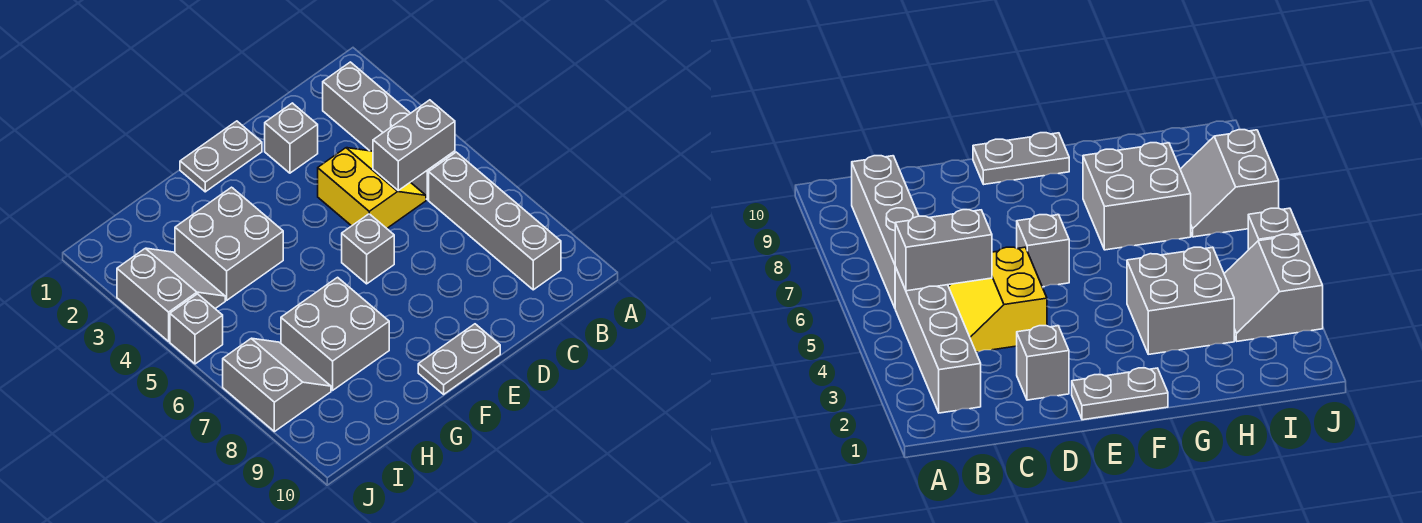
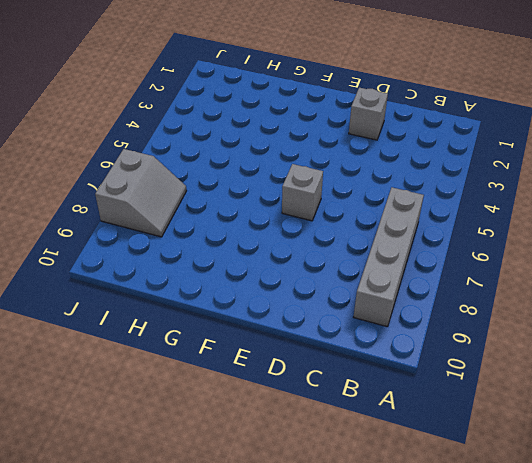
none -> grey 1x4 brick [323,62,455,200]
none -> yellow 2x2 slope [318,148,426,228]
none -> grey 1x2 plate [180,121,262,192]

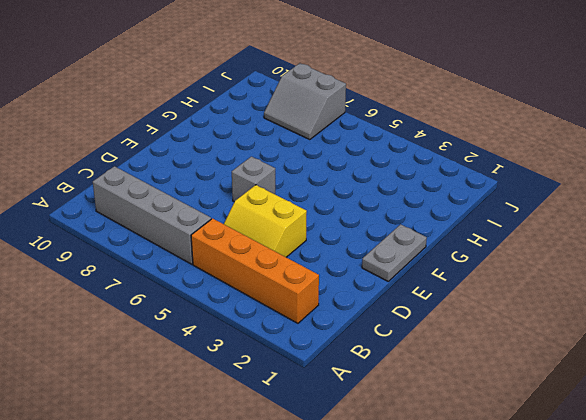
orange 1x4 brick [191,218,319,323] -> grey 1x4 brick [323,62,455,200]
none -> grey 1x1 brick [265,103,318,173]
none -> grey 1x2 plate [418,324,500,394]
none -> grey 2x2 brick [175,187,283,300]

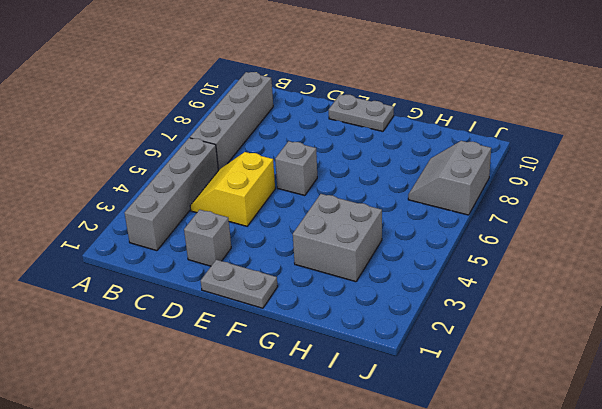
none -> grey 2x2 brick [281,277,389,390]
none -> grey 2x2 slope [117,248,225,341]
none -> grey 1x1 brick [170,294,223,364]

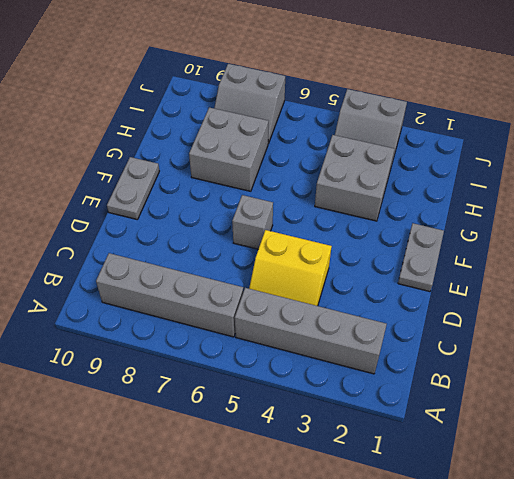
none -> grey 1x1 brick [265,103,318,173]
none -> grey 1x1 brick [170,294,223,364]
none -> grey 1x2 brick [373,100,455,190]

